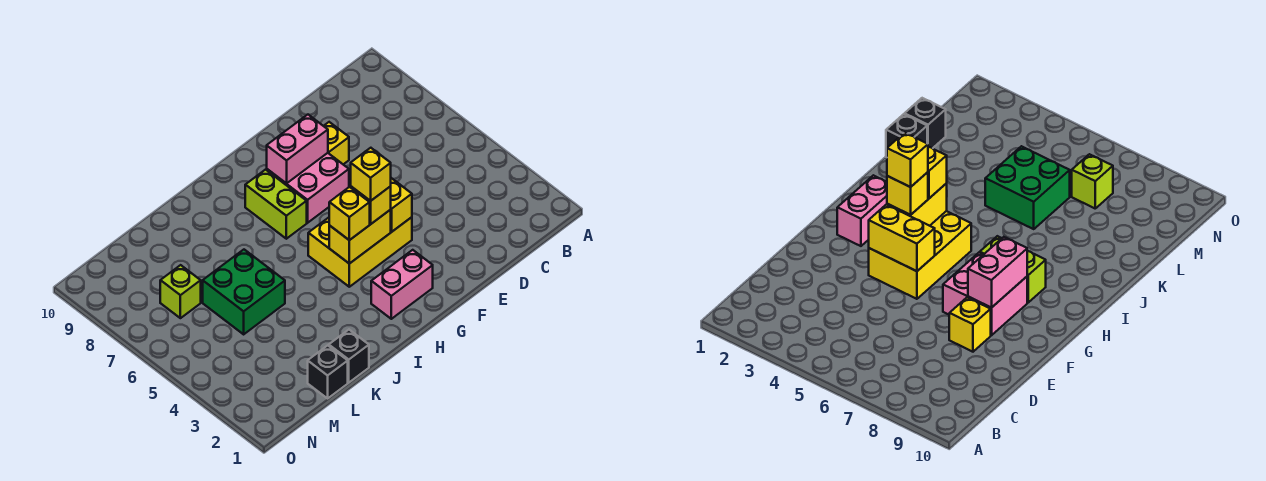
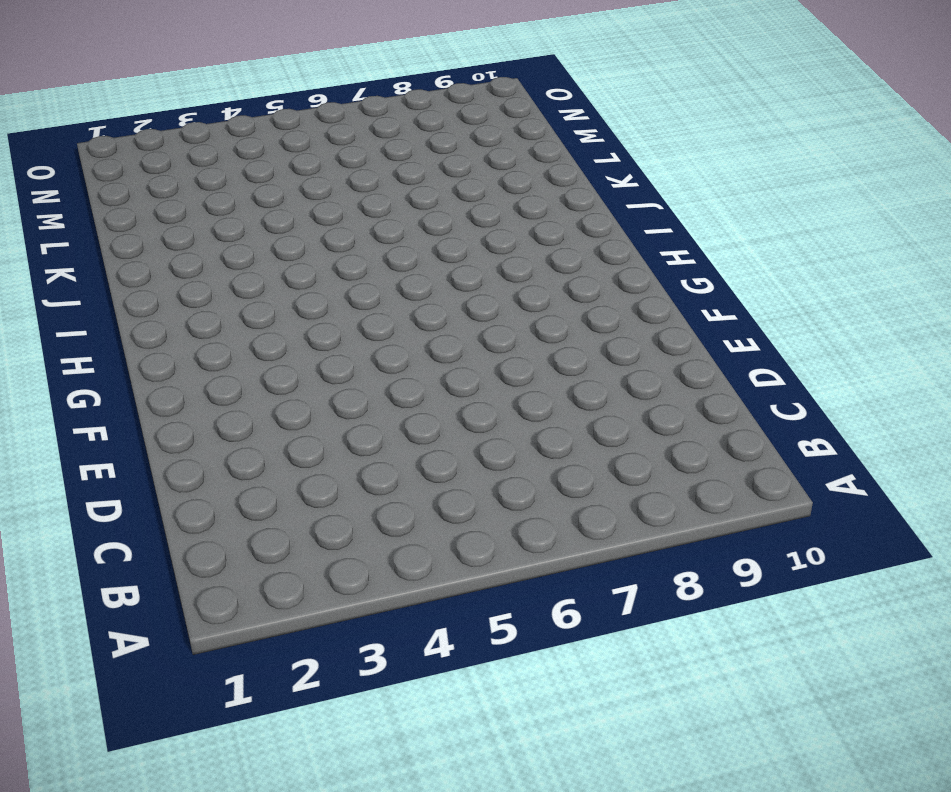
none -> yellow 1x1 brick [324,122,349,164]
none -> yellow 2x3 brick [308,217,412,287]
none -> pink 2x2 brick [267,153,349,223]

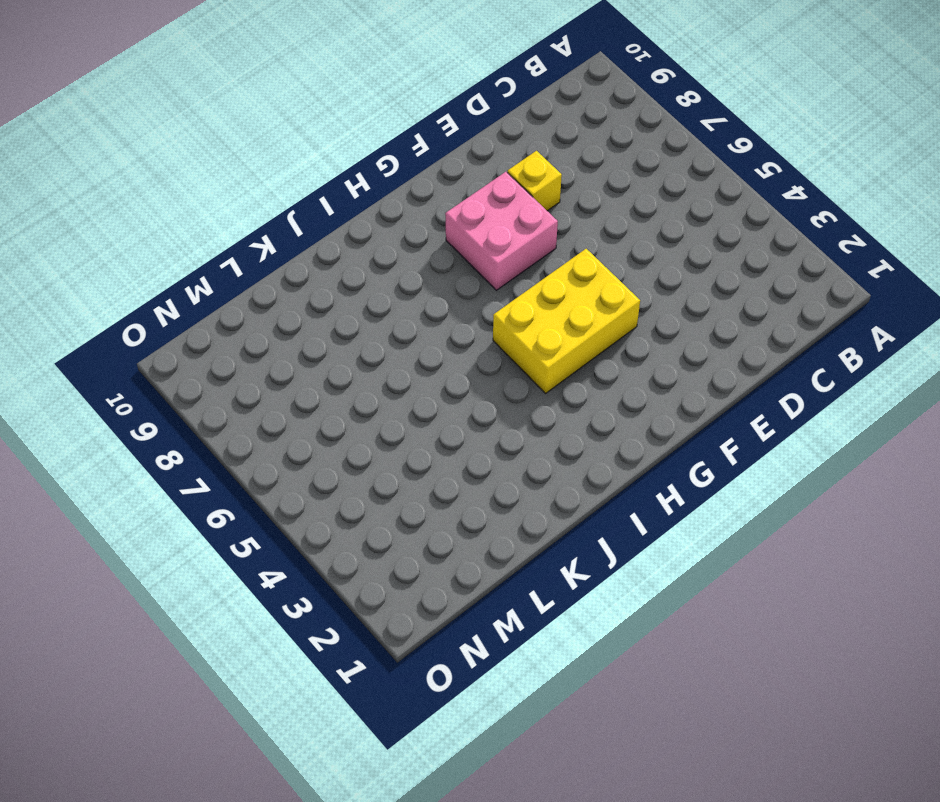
none -> pink 1x2 brick [371,250,433,319]
none -> lime 1x2 brick [245,170,307,239]
none -> black 1x1 brick [329,330,369,383]

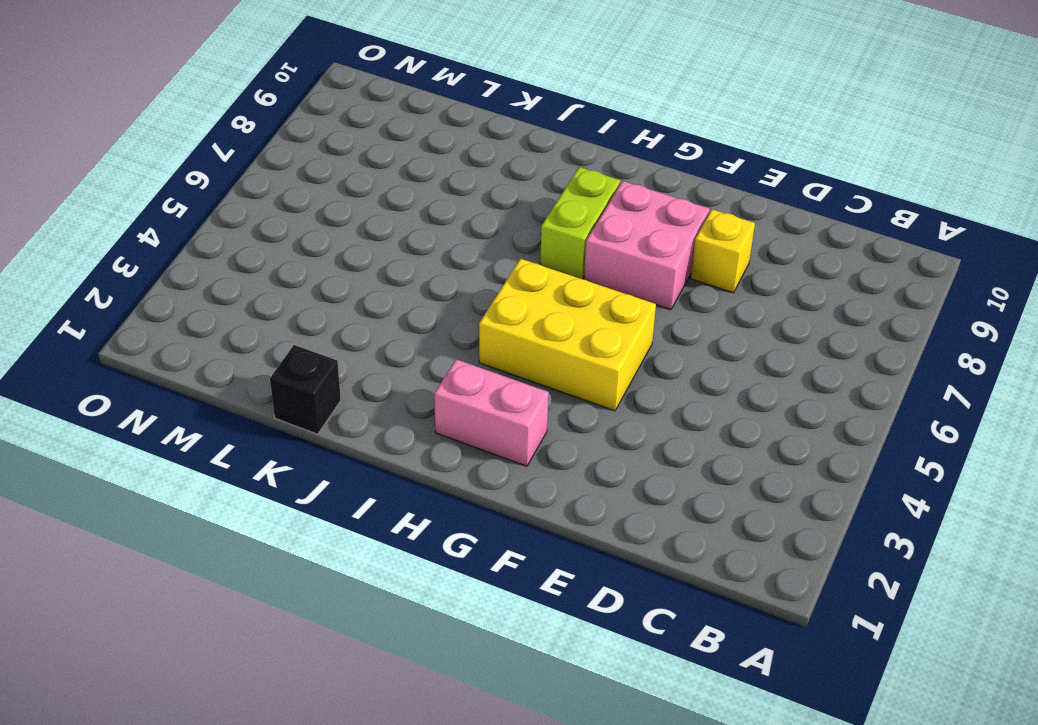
none -> green 2x2 brick [203,250,285,334]
none -> black 1x1 brick [308,345,348,398]
none -> lime 1x1 brick [160,265,201,318]

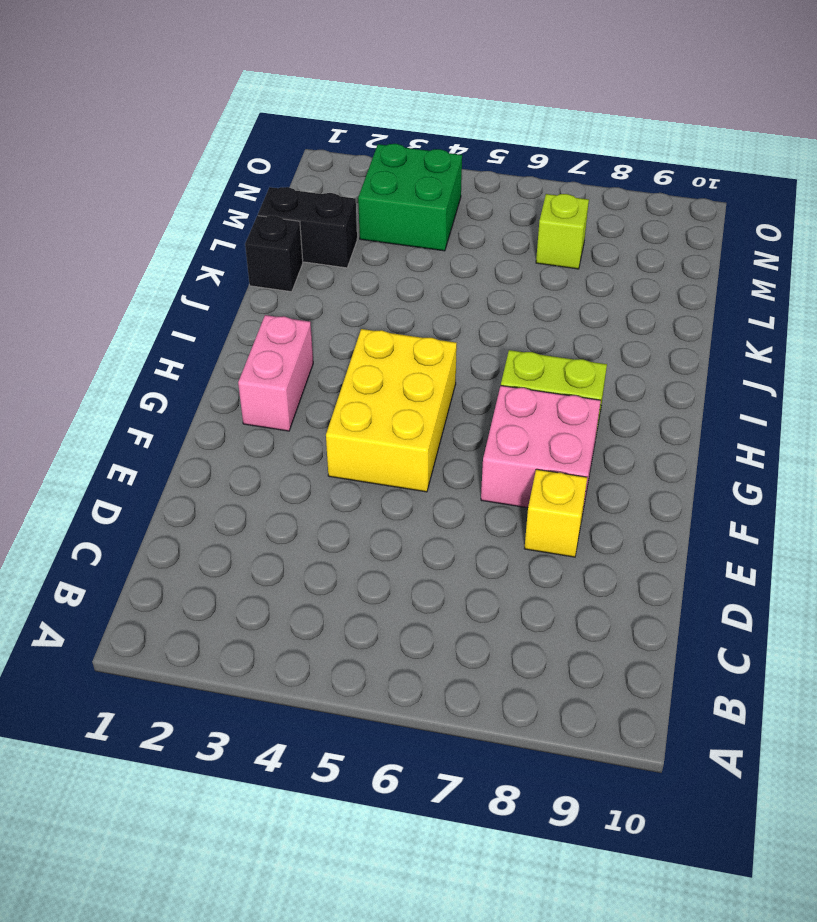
black 1x2 brick [258,187,357,268] -> black 1x1 brick [308,345,348,398]
green 2x2 brick [358,144,462,251] -> green 2x2 brick moved to [203,250,285,334]
none -> yellow 1x2 brick [390,178,412,232]
none -> pink 1x2 brick [267,115,328,183]
none -> yellow 1x2 brick [329,210,391,264]

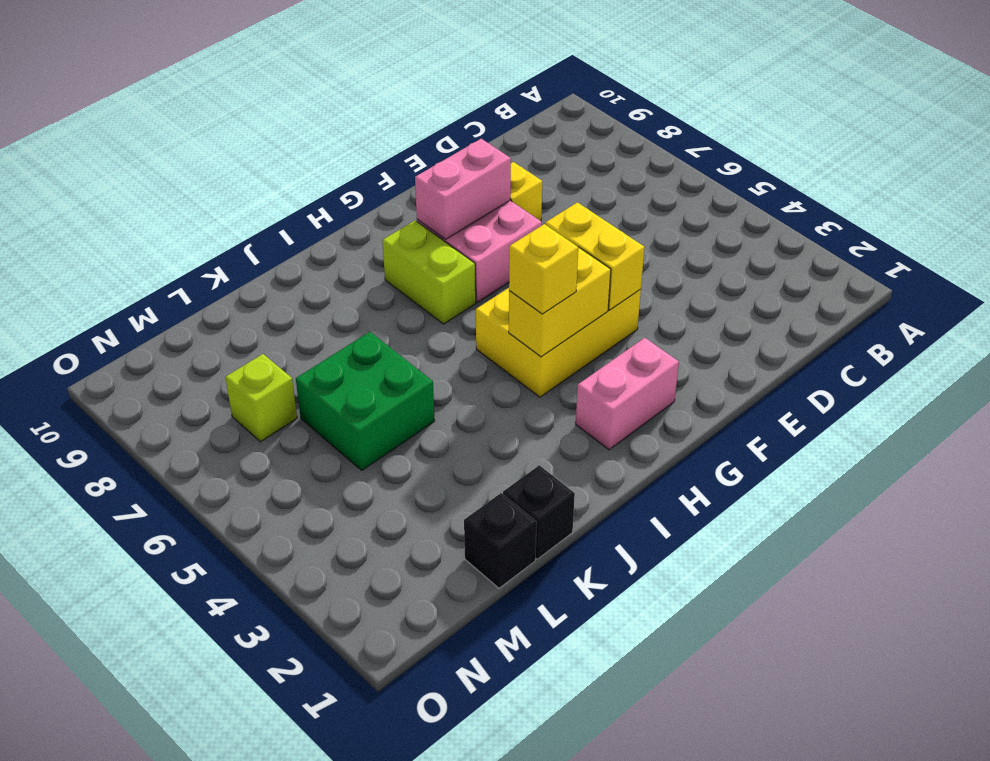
none -> yellow 1x1 brick [351,186,391,224]
none -> yellow 1x1 brick [351,148,391,201]

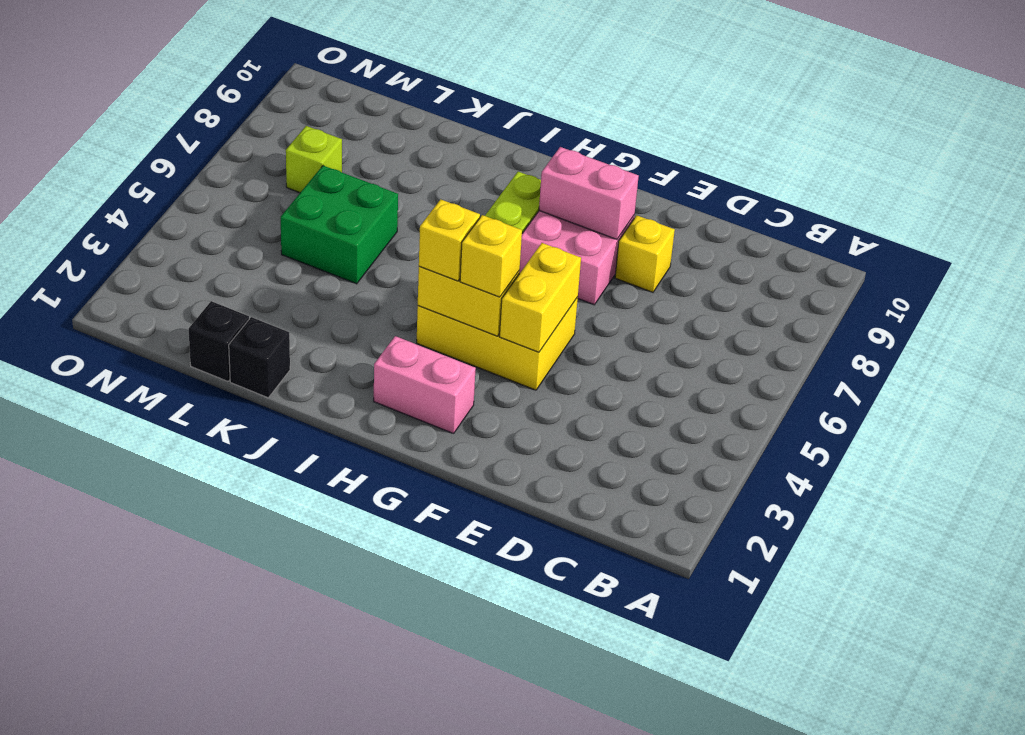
none -> yellow 1x1 brick [351,148,391,201]

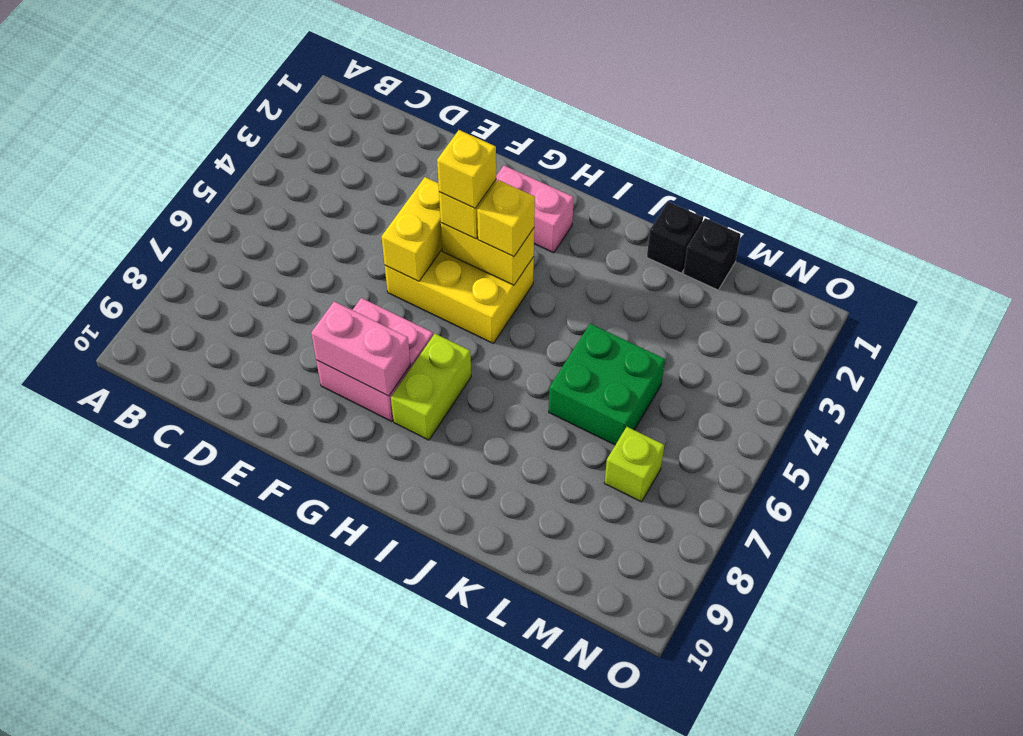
none -> yellow 1x1 brick [324,122,349,164]

